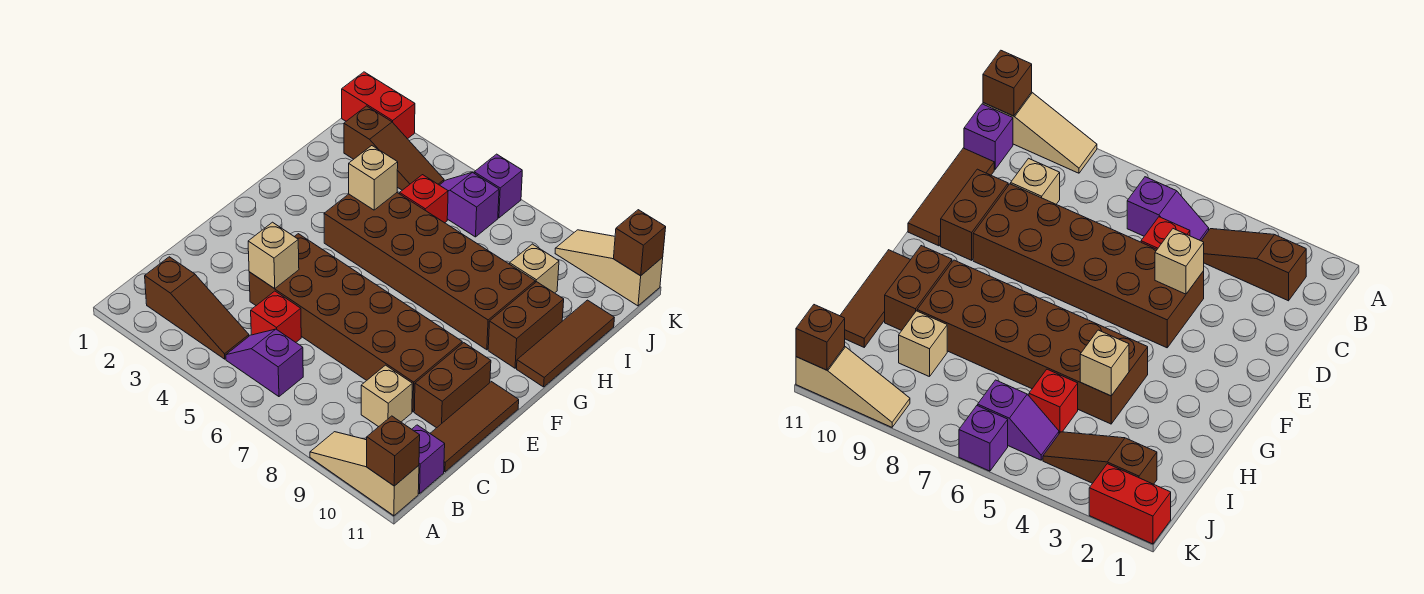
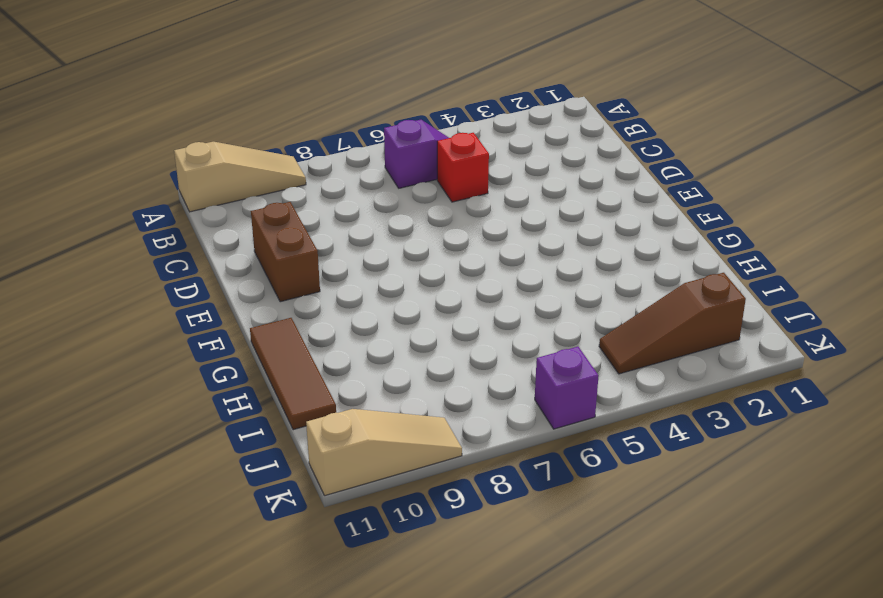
none -> brown 1x3 slope [145,257,249,359]
none -> purple 1x1 brick [412,425,445,494]
none -> tan 1x1 brick [361,365,412,427]

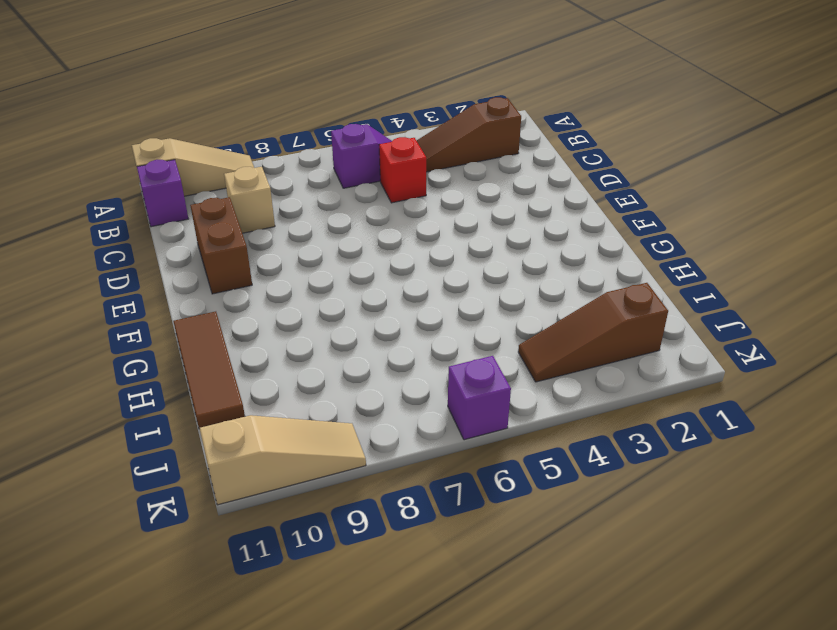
none -> brown 1x3 tile [430,382,519,472]
none -> brown 2x6 brick [249,234,462,412]
none -> brown 2x6 brick [324,193,535,350]

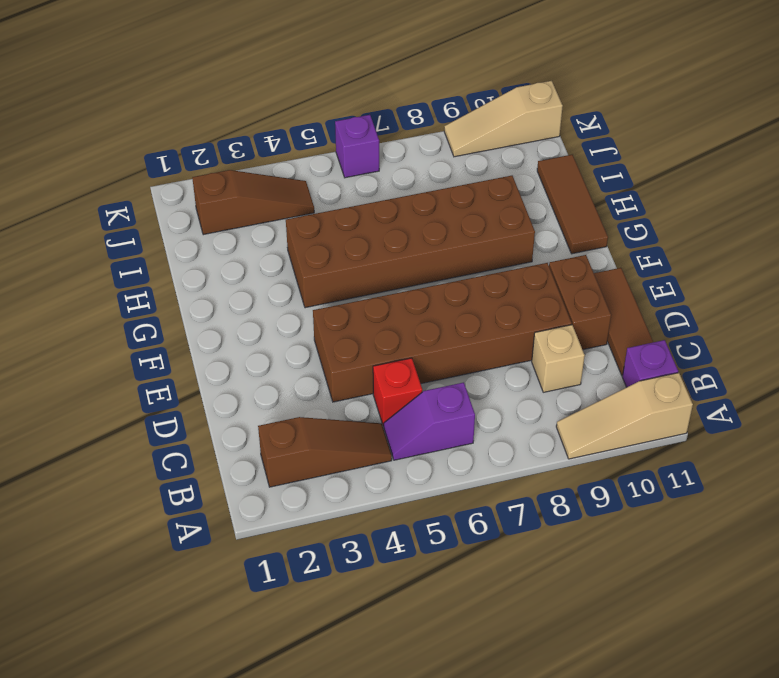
none -> brown 1x2 brick [488,282,564,368]
none -> red 1x1 brick [400,175,448,223]
none -> tan 1x1 brick [510,244,559,293]

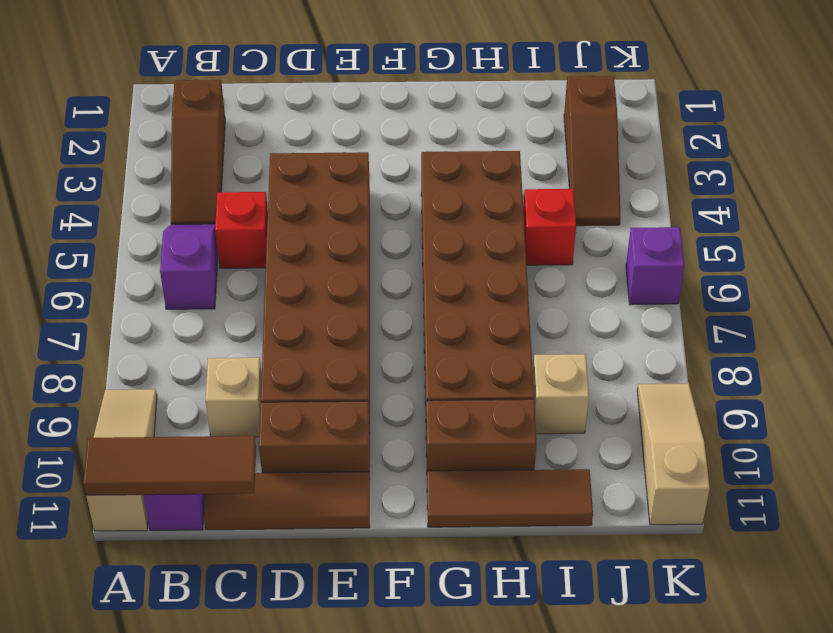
brown 1x3 tile [83,436,256,495] -> brown 1x1 brick [367,416,420,486]
none -> purple 1x2 slope [440,172,499,237]
none -> red 1x2 brick [342,72,415,139]
none -> tan 1x1 brick [248,222,299,289]

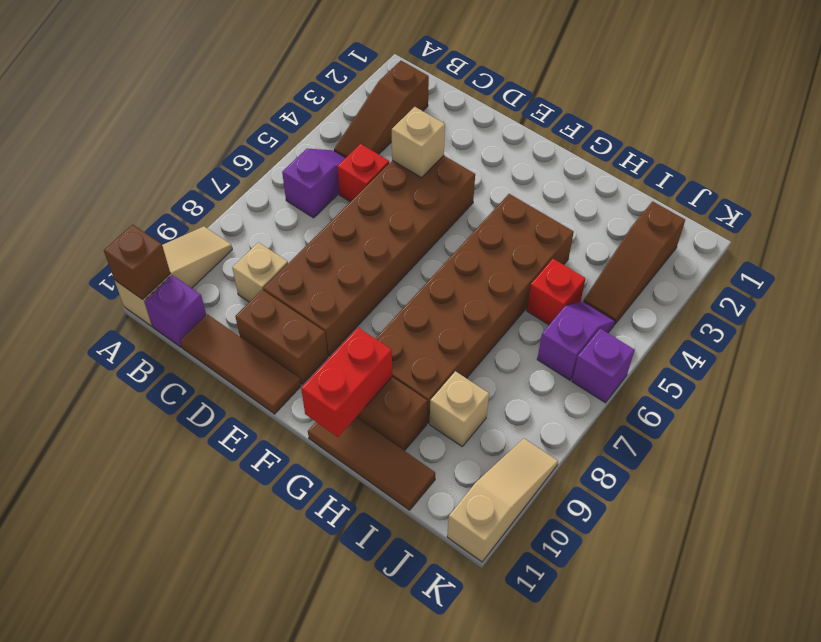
red 1x2 brick [301,328,392,437] -> red 1x2 brick moved to [342,72,415,139]
none -> tan 1x1 brick [349,146,398,210]
none -> brown 1x1 brick [613,210,666,276]

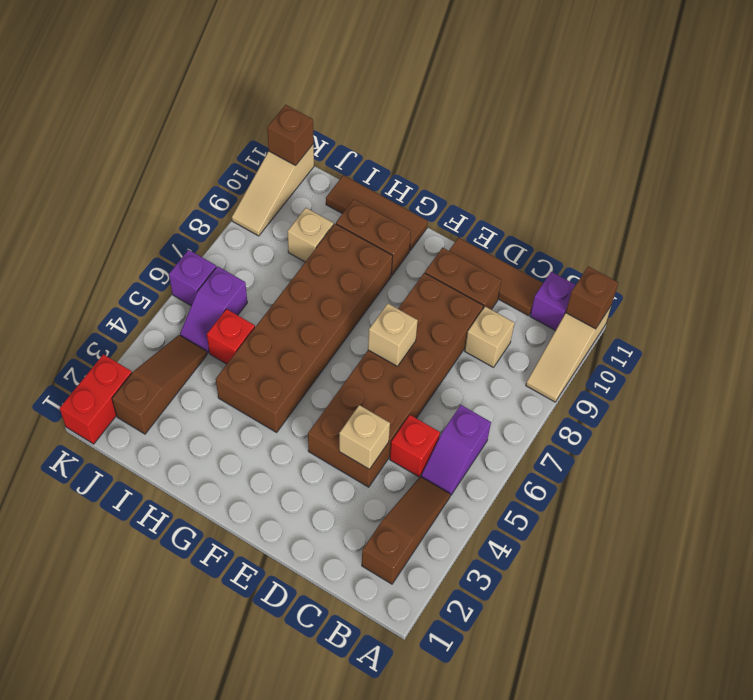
tan 1x1 brick [368,304,418,366] -> tan 1x1 brick moved to [349,146,398,210]

